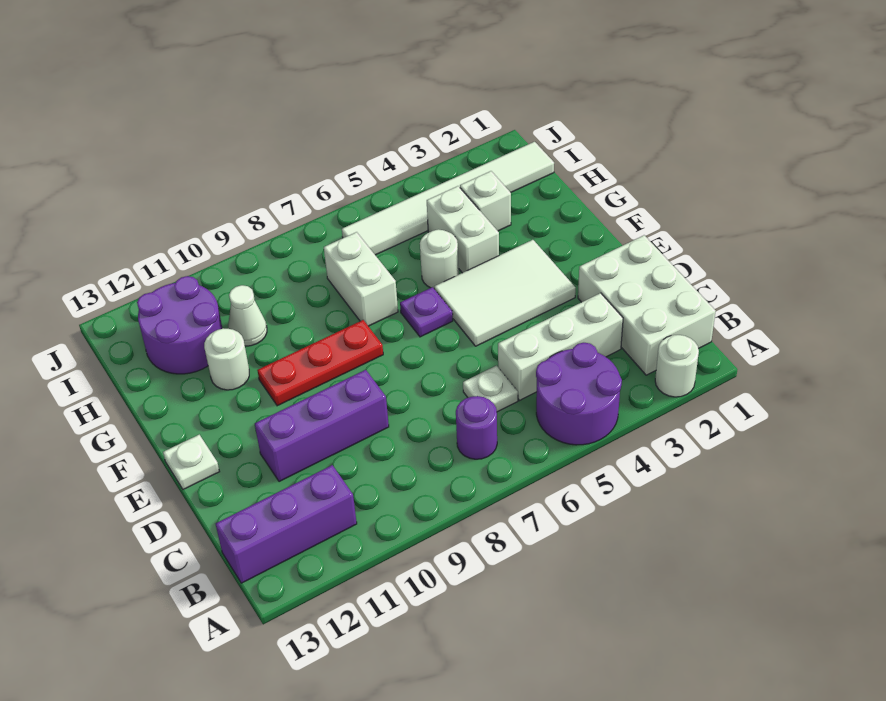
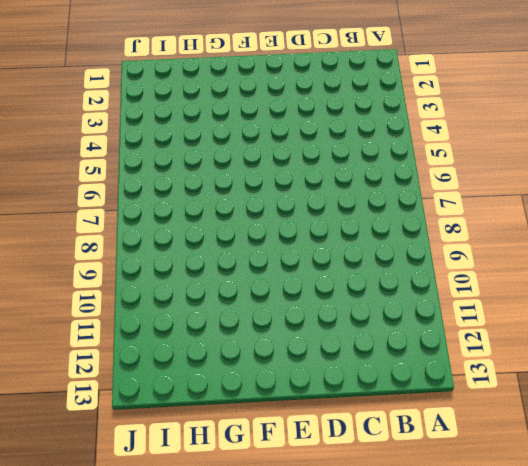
none -> white 1x1 round brick [655,335,699,397]
none -> purple 2x2 round brick [536,343,622,445]
none -> white 2x3 brick [578,235,716,375]

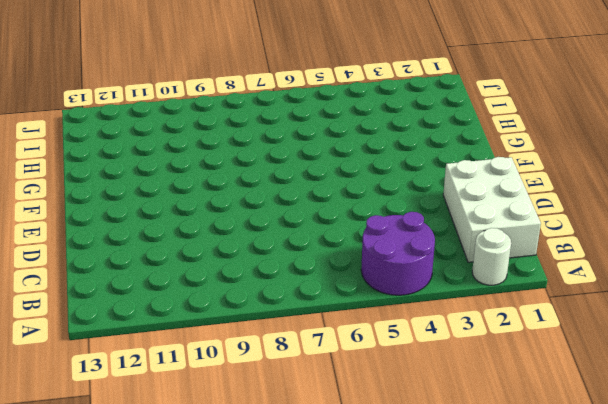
none -> purple 1x1 round brick [456,396,497,459]
none -> purple 1x3 brick [216,465,357,583]
none -> white 1x3 brick [498,293,623,400]

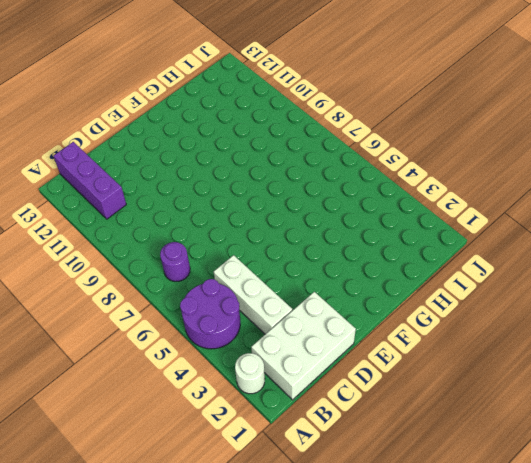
none -> white 1x1 plate [463,366,518,412]
none -> purple 1x3 brick [255,370,389,482]
none -> white 2x3 tile [434,240,576,346]

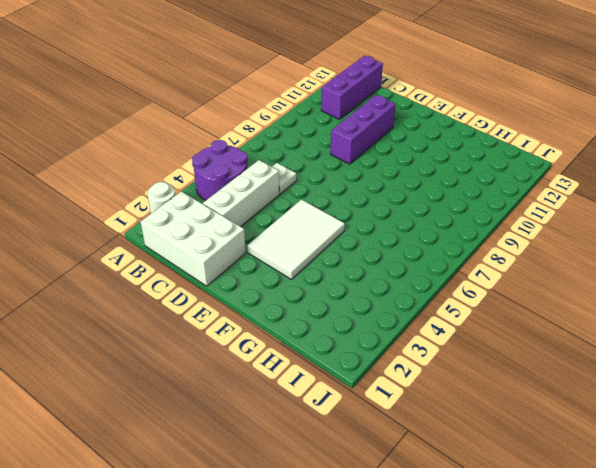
none -> purple 1x1 round brick [456,396,497,459]
none -> white 1x1 plate [163,435,220,489]
none -> purple 1x1 plate [400,287,453,337]

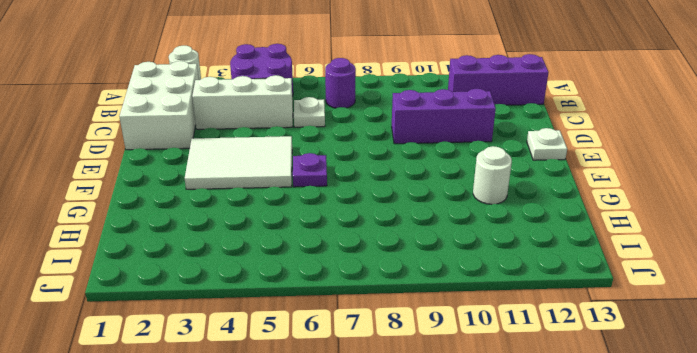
none -> red 1x3 plate [257,320,383,406]
none -> white 1x2 brick [427,186,499,273]
none -> white 1x1 round brick [420,229,459,288]

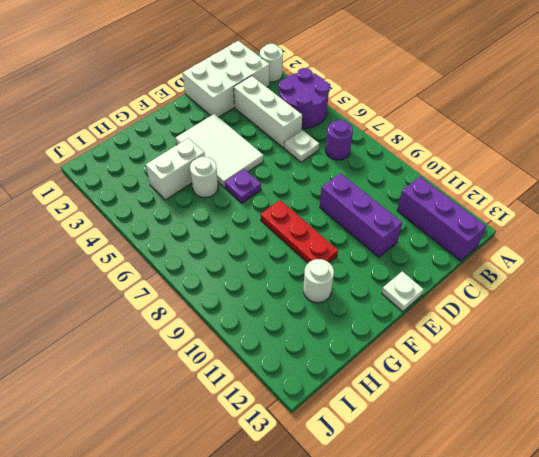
none -> white 1x2 brick [324,232,398,326]
none -> white 1x1 brick [460,171,511,231]
none -> white 1x1 cone [228,285,267,346]

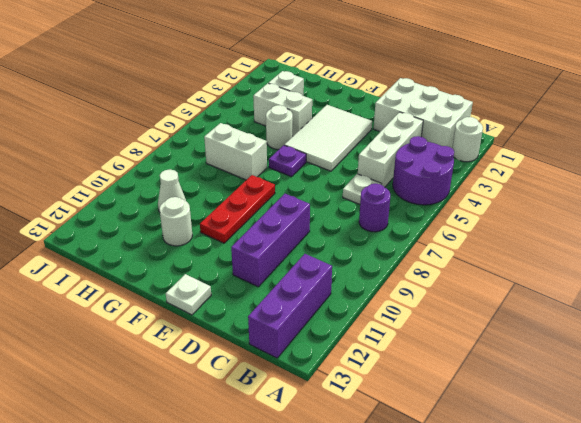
none -> purple 2x2 round brick [137,276,223,374]
none -> white 1x6 tile [342,142,554,255]

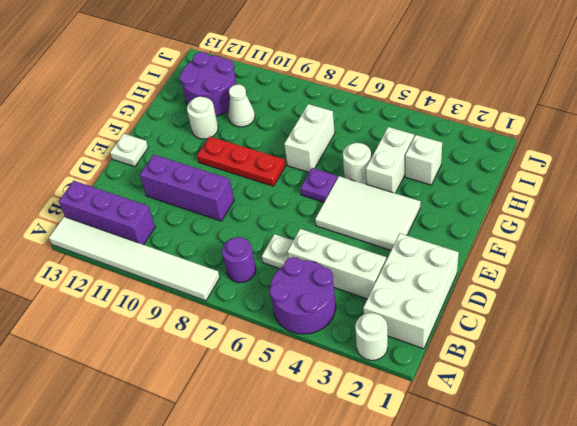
white 1x6 tile [49,217,220,301] -> white 1x6 tile moved to [342,142,554,255]

